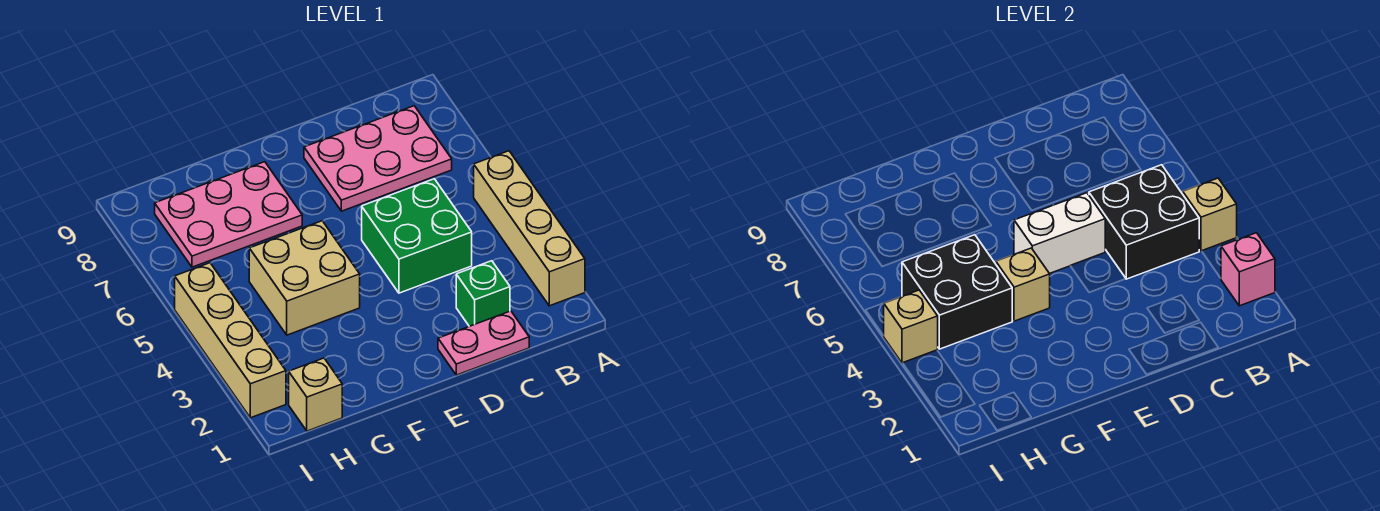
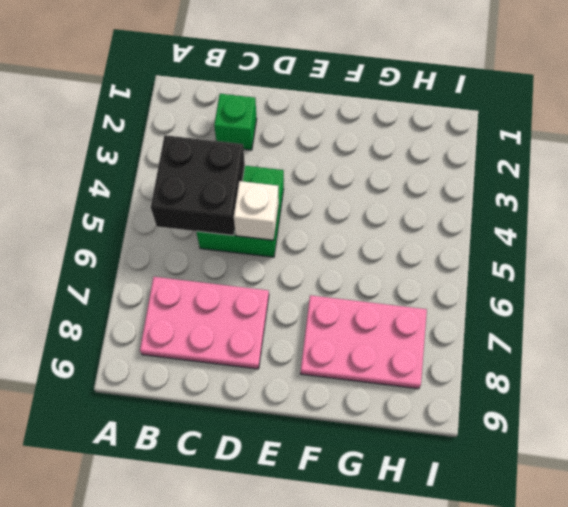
white 1x1 brick [234,181,279,240] -> white 1x2 brick [1014,193,1105,274]
none -> tan 1x4 brick [474,151,585,306]
none -> pink 1x2 plate [438,311,529,375]
none -> tan 2x2 brick [249,221,360,335]

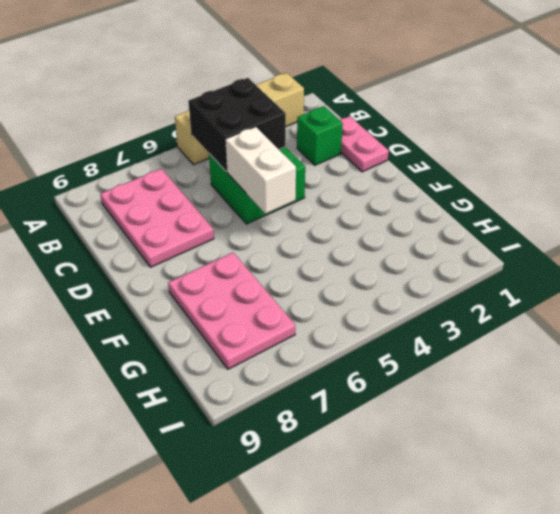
none -> tan 2x2 brick [249,221,360,335]
none -> tan 1x1 brick [289,358,342,431]
none -> tan 1x4 brick [175,263,286,418]

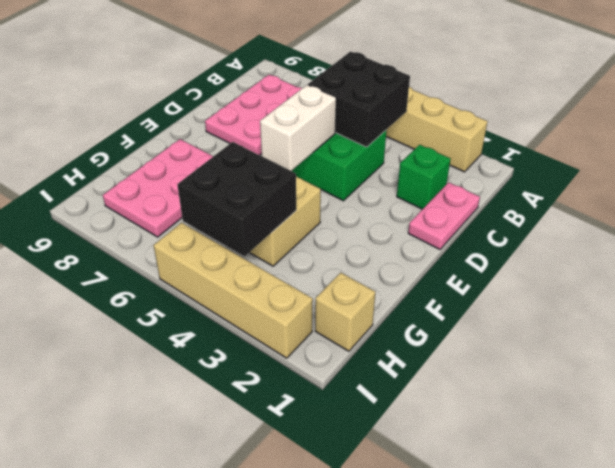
none -> pink 1x1 brick [1221,233,1275,306]
none -> tan 1x1 brick [1183,178,1237,251]
none -> tan 1x1 brick [996,248,1050,321]

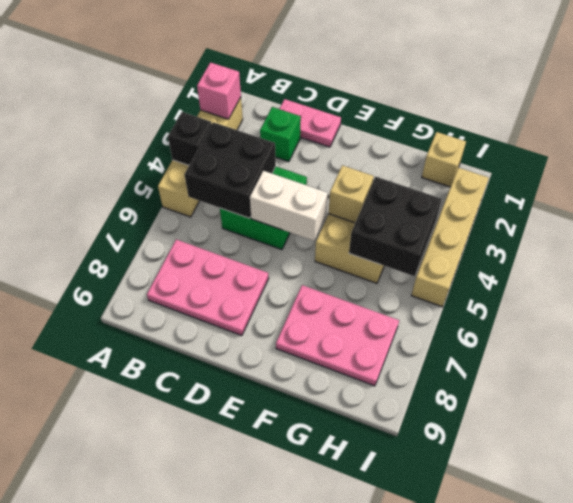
black 1x1 brick [168,112,212,165] -> tan 1x1 brick [1183,178,1237,251]
none -> tan 1x1 brick [883,290,938,363]

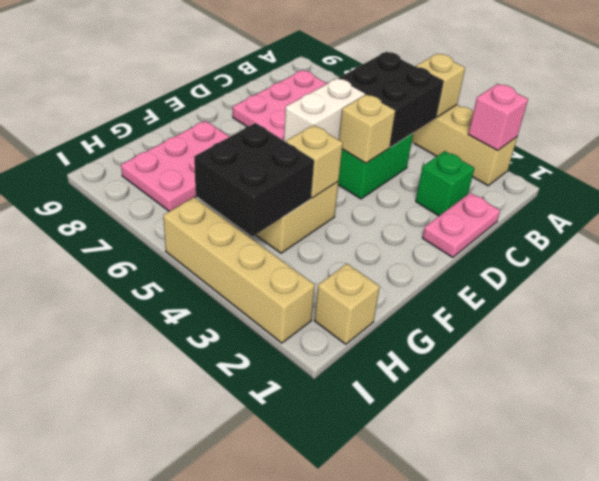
tan 1x1 brick [339,94,396,163] -> tan 1x1 brick moved to [883,290,938,363]

